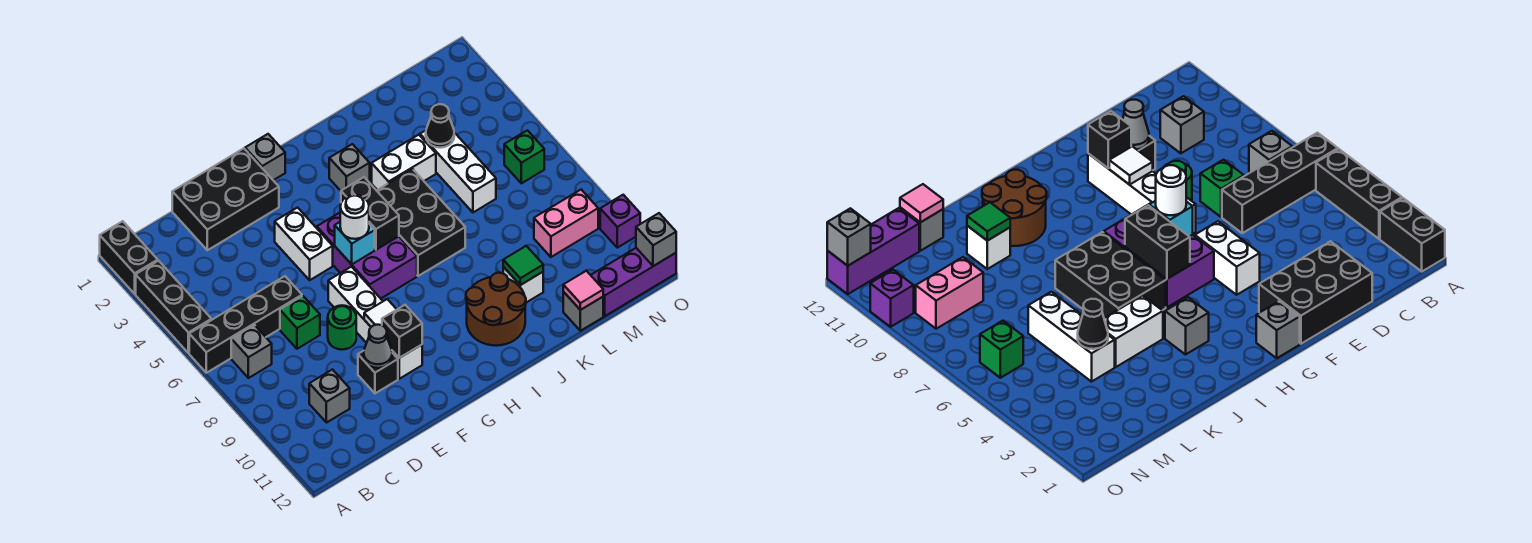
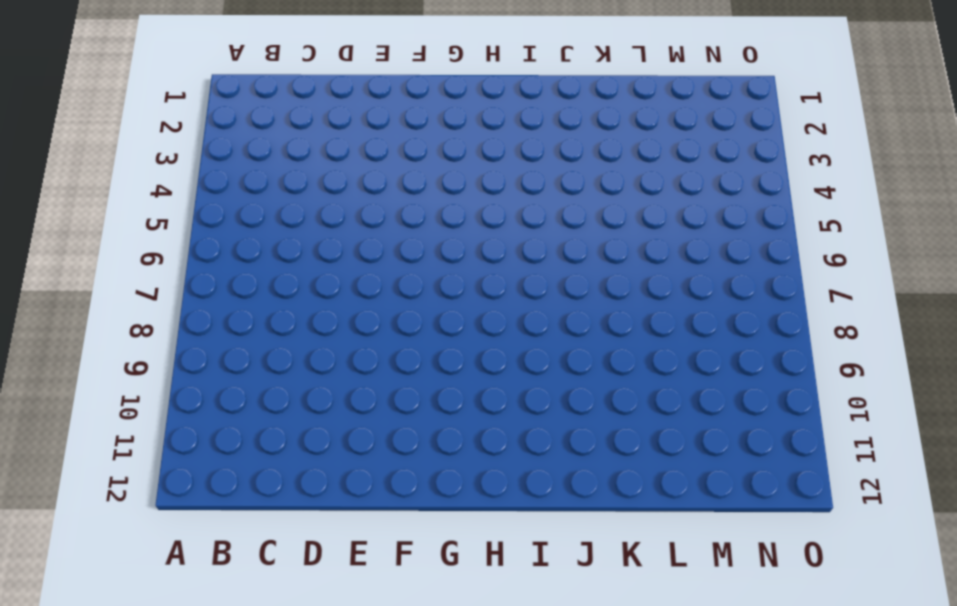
none -> black 1x2 brick [100,221,158,294]
none -> black 1x3 brick [136,261,211,353]
none -> black 1x4 brick [189,276,302,373]
none -> grey 1x1 brick [231,325,272,378]

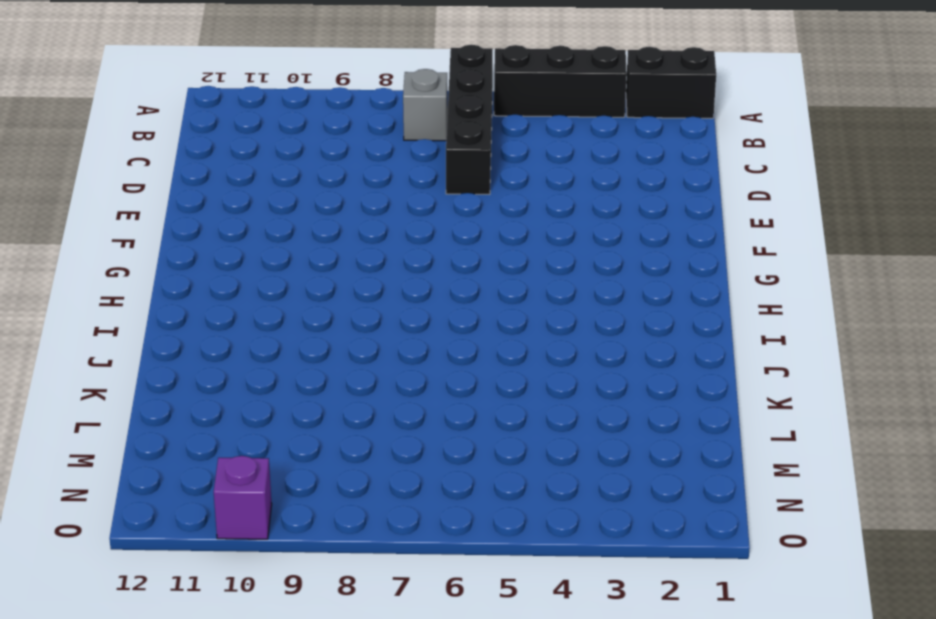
none -> grey 1x1 brick [309,370,350,423]
none -> black 2x3 brick [172,148,279,250]
none -> green 1x1 brick [280,296,320,349]
none -> green 1x1 round brick [328,305,356,350]

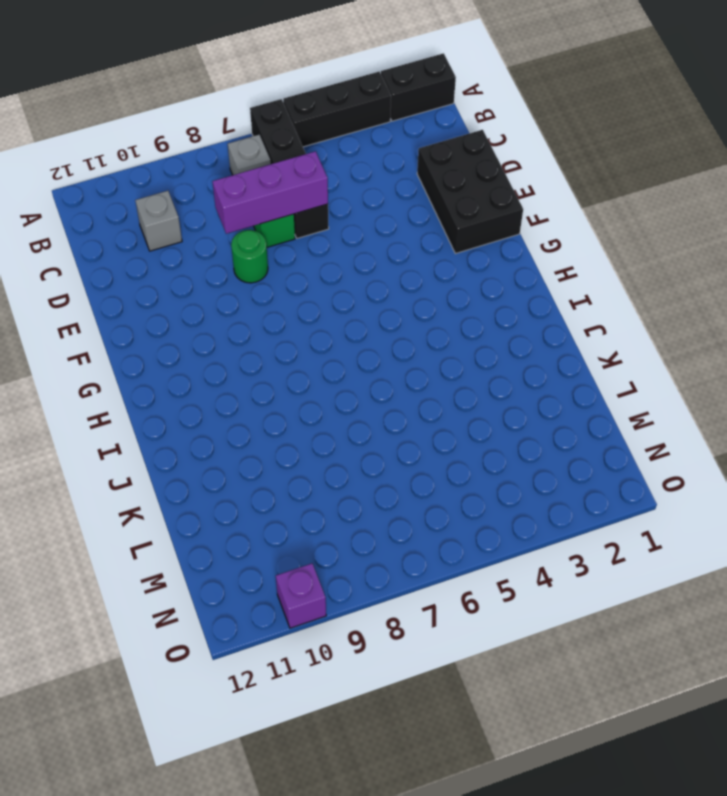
purple 1x3 brick [212,151,328,234] -> purple 1x3 brick turned to [591,248,676,316]
none -> black 1x1 brick [358,351,398,393]
none -> white 1x2 brick [275,208,333,280]
none -> white 1x4 brick [328,267,422,379]
none -> grey 1x1 brick [245,134,285,180]

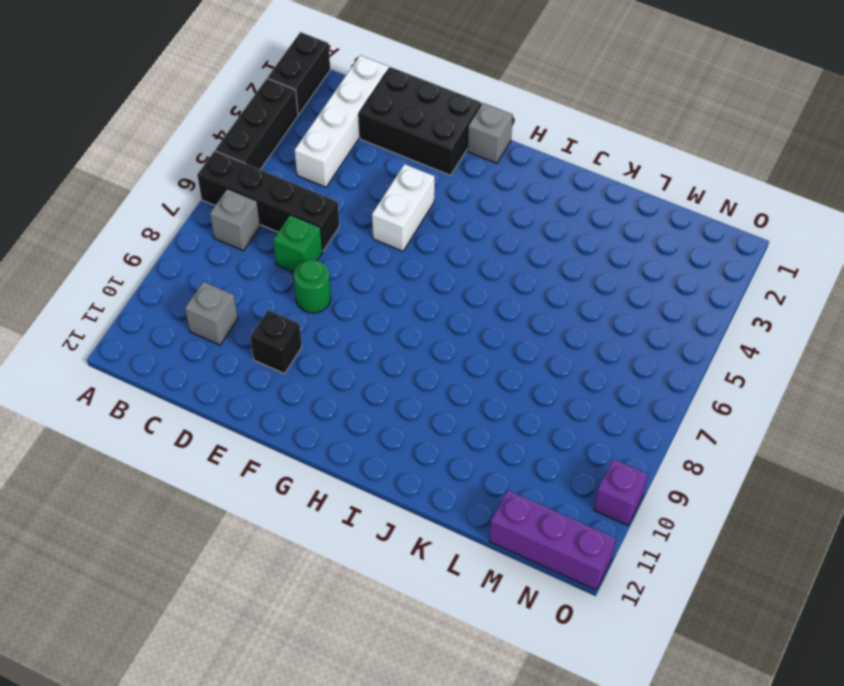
white 1x4 brick [295,55,389,187] -> white 1x4 brick moved to [328,267,422,379]
none -> purple 2x3 brick [317,213,417,298]
none -> grey 1x1 brick [329,144,370,191]
none -> black 2x3 brick [376,169,465,276]
none -> brown 2x2 round brick [466,273,526,346]

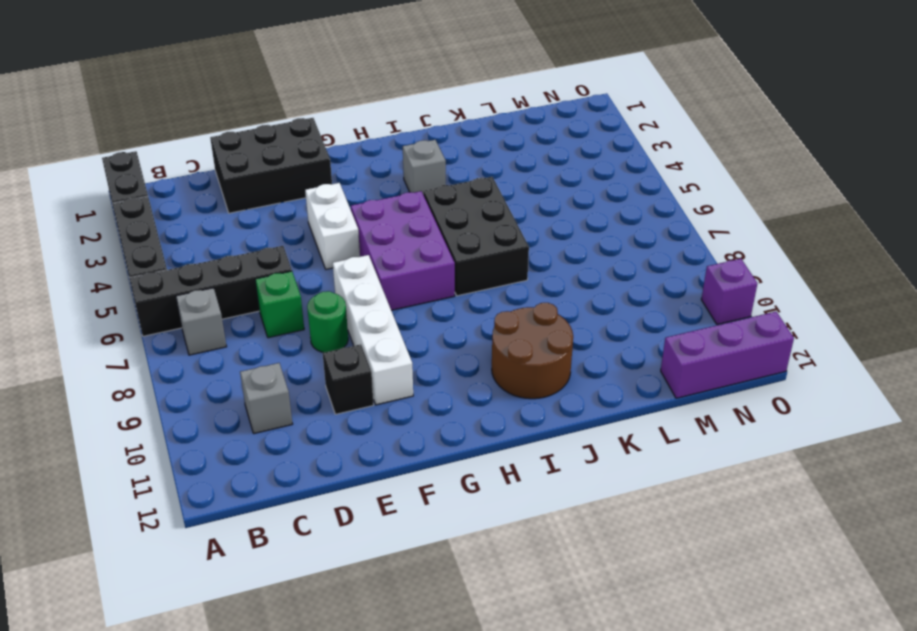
none -> grey 1x1 brick [245,134,285,180]
none -> white 1x2 brick [372,135,436,190]
none -> white 1x1 brick [503,267,543,303]
none -> white 1x3 brick [420,130,496,212]

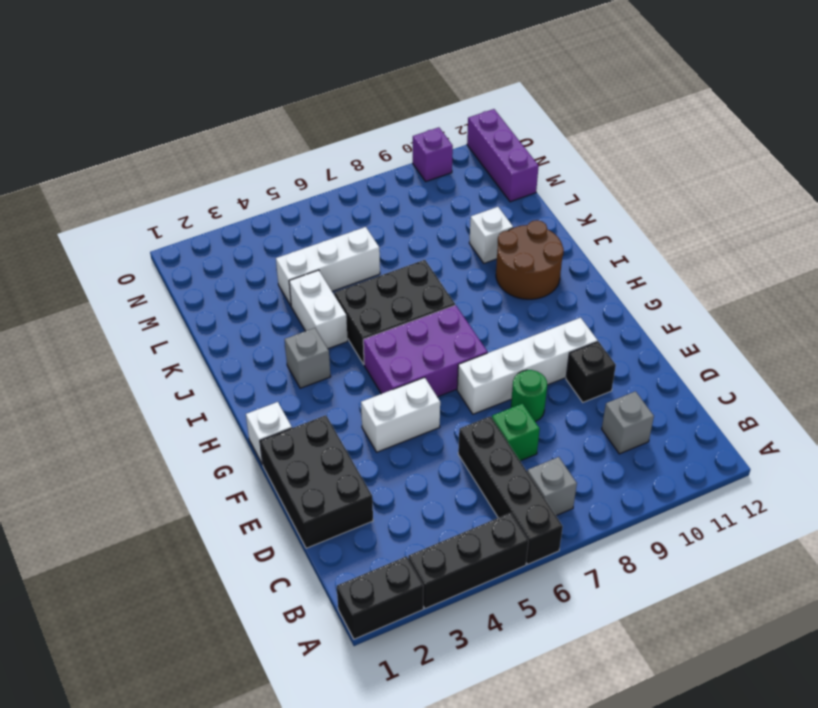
white 1x1 brick [246,402,292,465] -> grey 1x1 brick [245,134,285,180]
none -> grey 1x1 brick [563,292,603,331]
none -> pink 1x2 brick [534,190,598,257]
none -> green 1x1 brick [504,130,544,183]
none -> grey 1x1 cone [364,325,392,368]

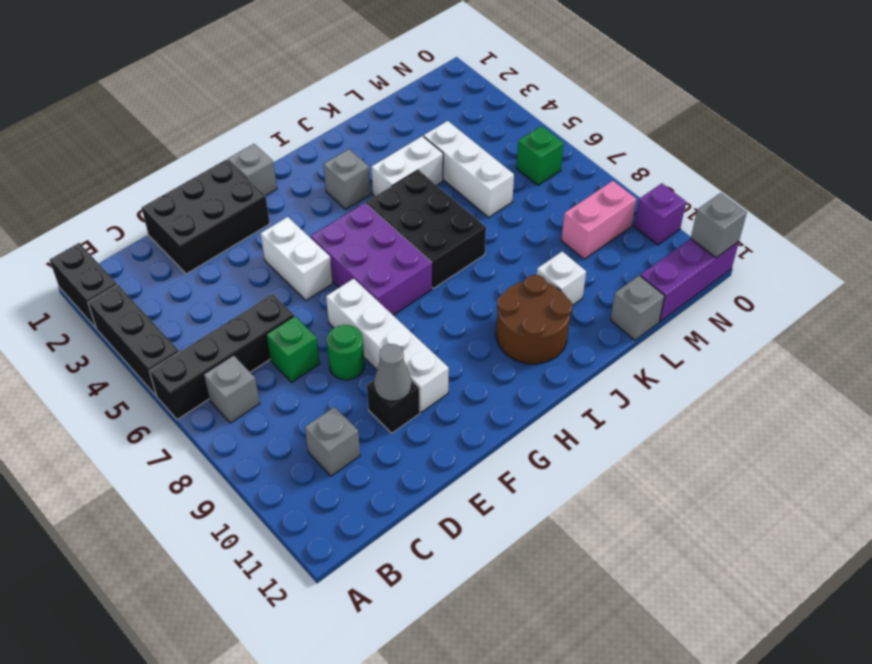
none -> white 1x1 tile [364,299,397,327]
none -> black 1x1 brick [382,305,422,358]
none -> cyan 1x1 brick [335,222,375,264]
none -> black 1x2 brick [341,177,399,250]

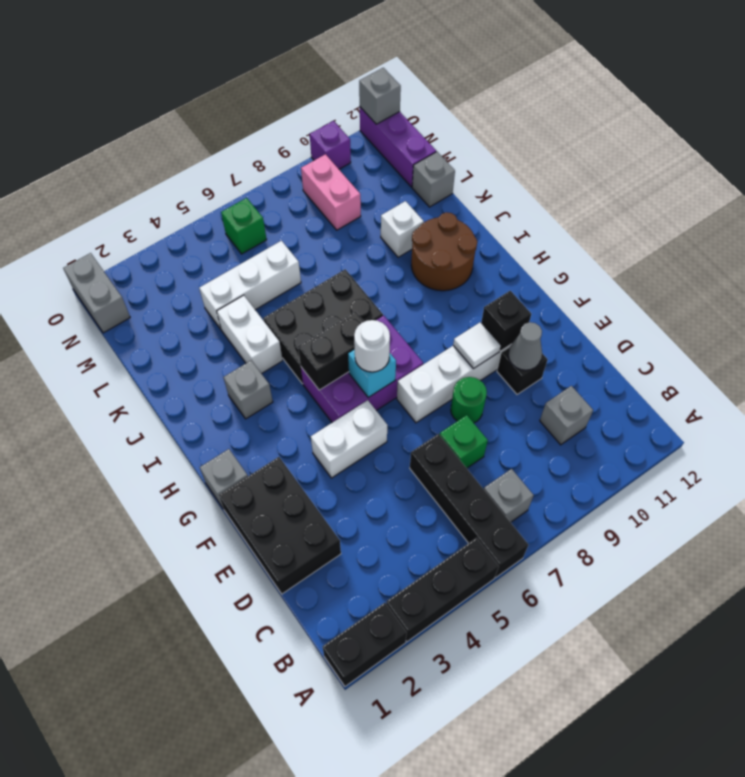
grey 1x2 brick [63,253,130,333] -> none
none -> green 1x1 tile [503,246,543,285]
none -> black 1x1 cone [426,104,454,148]
none -> pink 1x1 tile [563,271,603,310]

